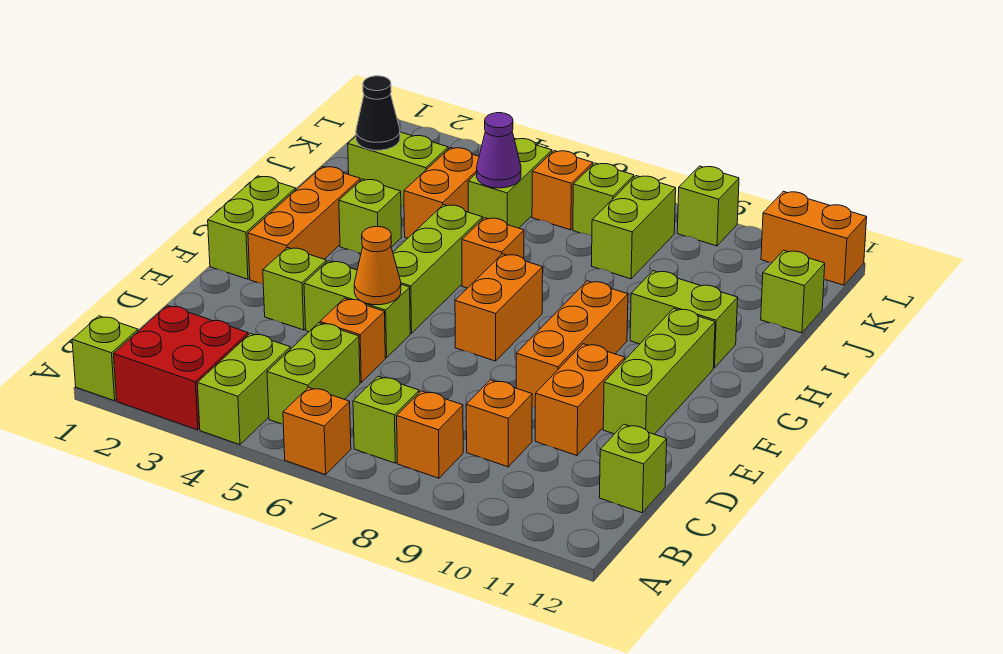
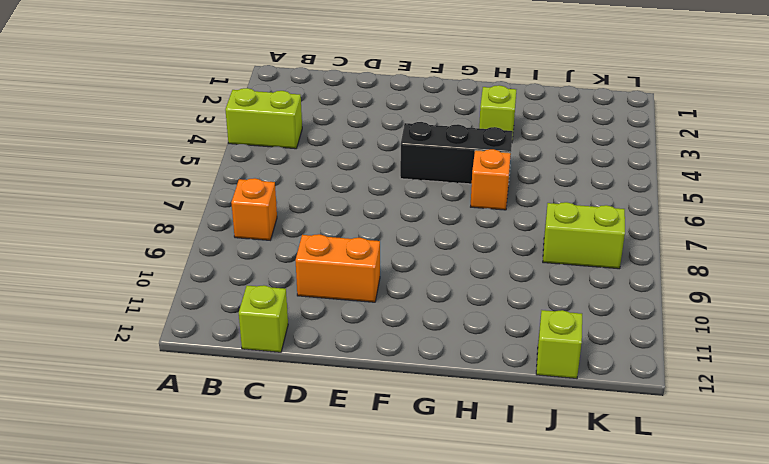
black 1x3 brick [400,122,513,184] -> lime 1x3 brick [393,205,483,333]
none -> lime 1x1 brick [72,316,138,401]
none -> red 2x2 brick [114,305,248,430]
none -> orange 1x1 brick [283,387,351,475]
none -> lime 1x2 brick [267,323,360,424]

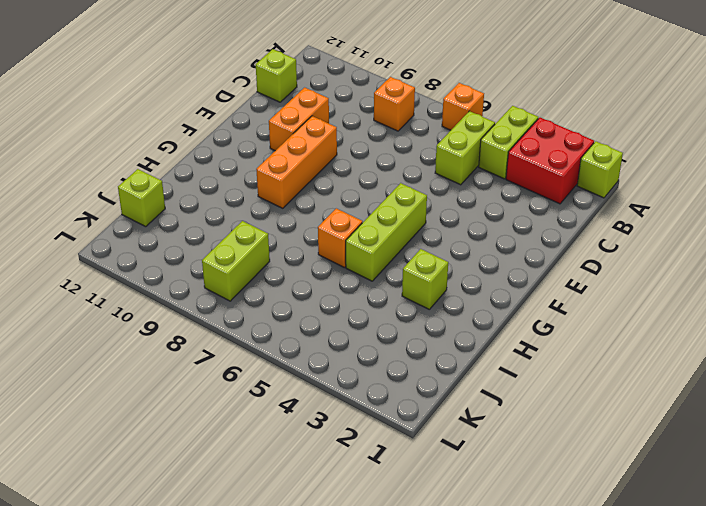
none -> lime 1x1 brick [353,376,419,463]
none -> orange 1x1 brick [466,380,532,467]
none -> orange 1x1 brick [320,298,385,382]
none -> lime 1x1 brick [263,248,326,330]

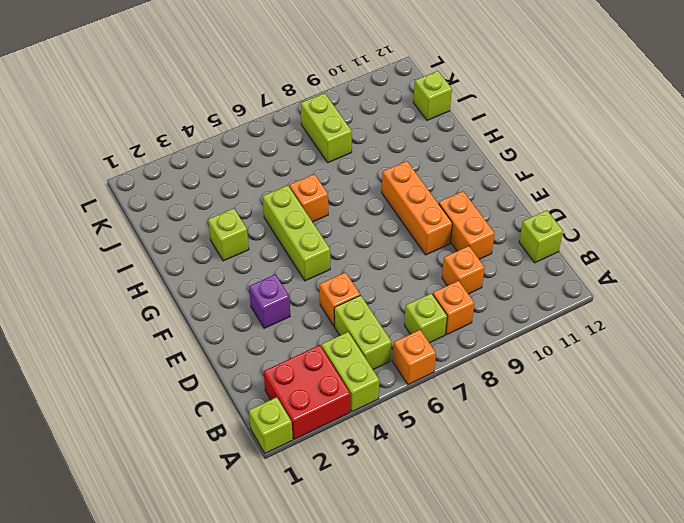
purple 1x1 brick [249,275,290,328] -> lime 1x1 brick [263,248,326,330]
none -> lime 1x2 brick [304,261,410,358]
none -> lime 1x3 brick [603,308,715,434]
none -> lime 1x2 brick [208,176,296,279]
none -> orange 1x3 brick [248,166,360,284]

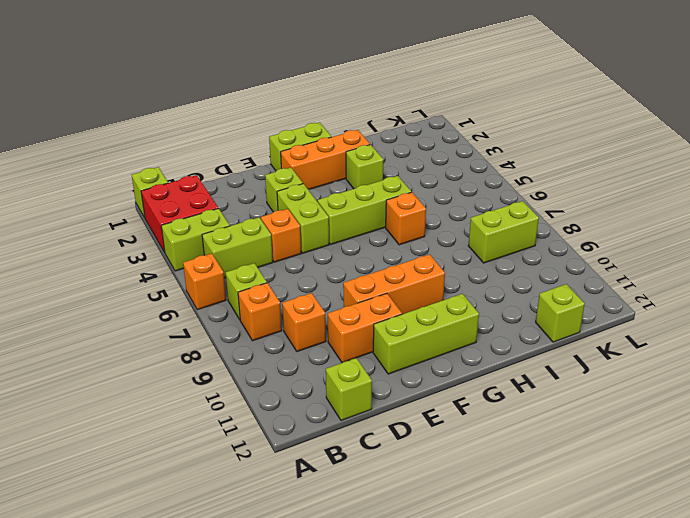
none -> orange 1x2 brick [455,254,543,361]
none -> lime 1x2 brick [630,271,738,368]
none -> orange 1x2 brick [404,148,479,238]
none -> lime 1x2 brick [348,132,448,206]

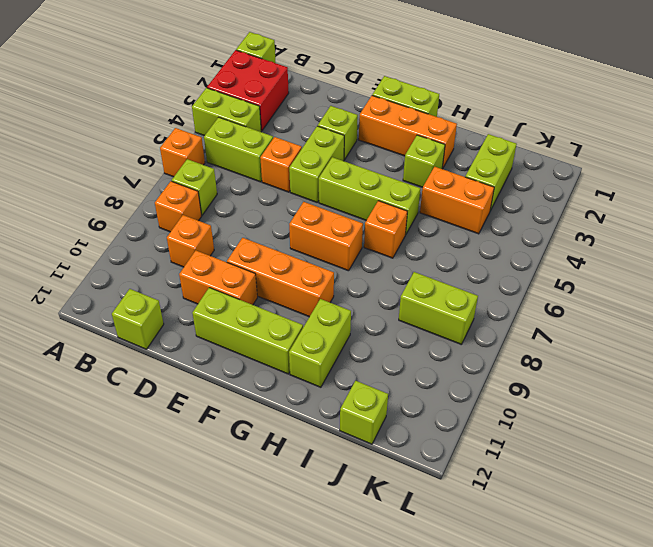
none -> lime 1x2 brick [468,138,552,228]
none -> orange 1x1 brick [532,151,593,230]
none -> lime 1x1 brick [573,163,634,236]
none -> lime 1x1 brick [677,166,739,246]

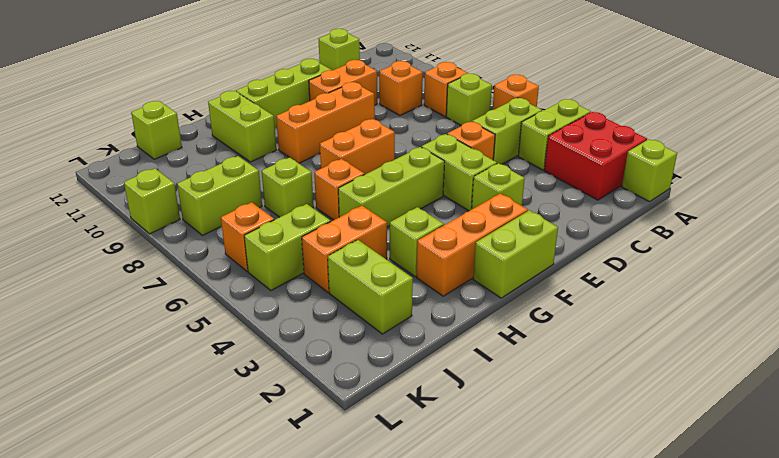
lime 1x1 brick [262,157,314,217] -> lime 1x1 brick moved to [573,163,634,236]
none -> orange 1x2 brick [761,191,867,285]
none -> orange 1x1 cone [354,227,401,305]
none -> black 1x1 cone [356,76,400,150]
none -> purple 1x1 cone [477,113,521,188]

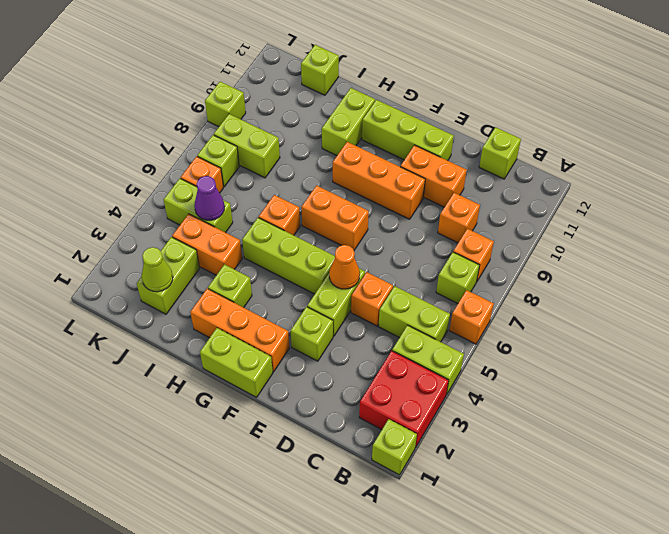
lime 1x1 cone [142,247,173,292] -> black 1x1 cone [356,76,400,150]
none -> orange 1x2 brick [761,191,867,285]

